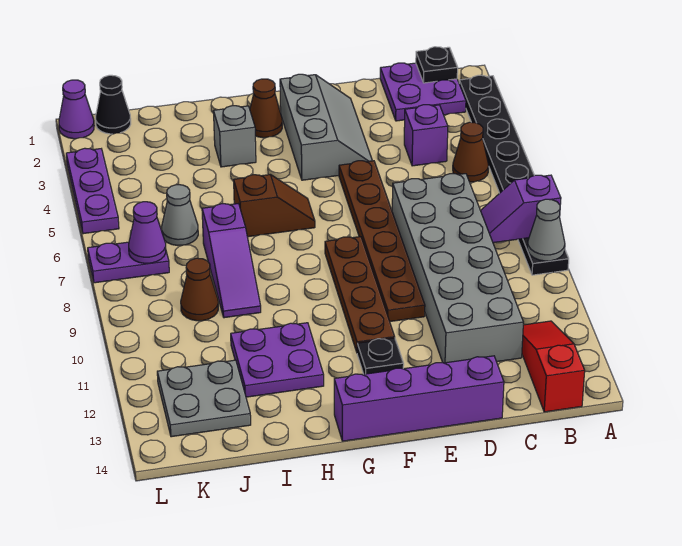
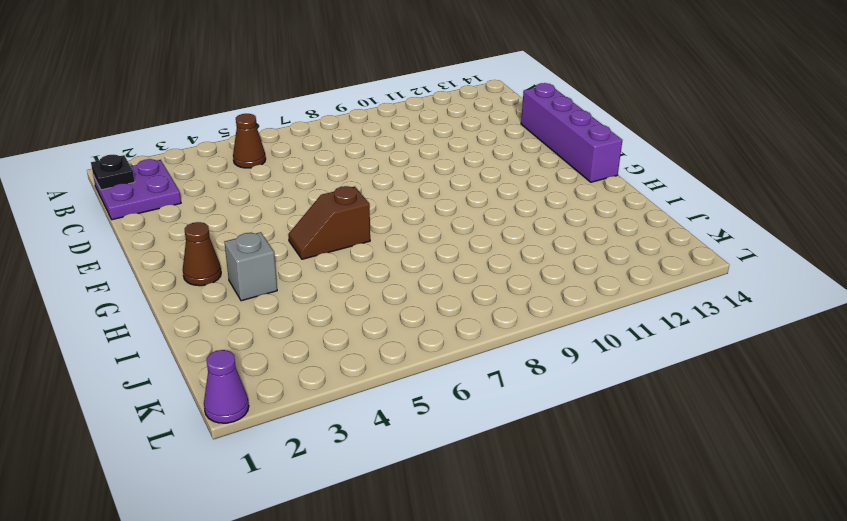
brown 1x2 slope [288,186,370,259] -> brown 1x2 slope turned to [234,175,315,237]
none -> black 1x8 plate [459,75,569,275]
none -> red 1x3 slope [522,321,585,412]
none -> purple 1x1 brick [404,105,448,166]

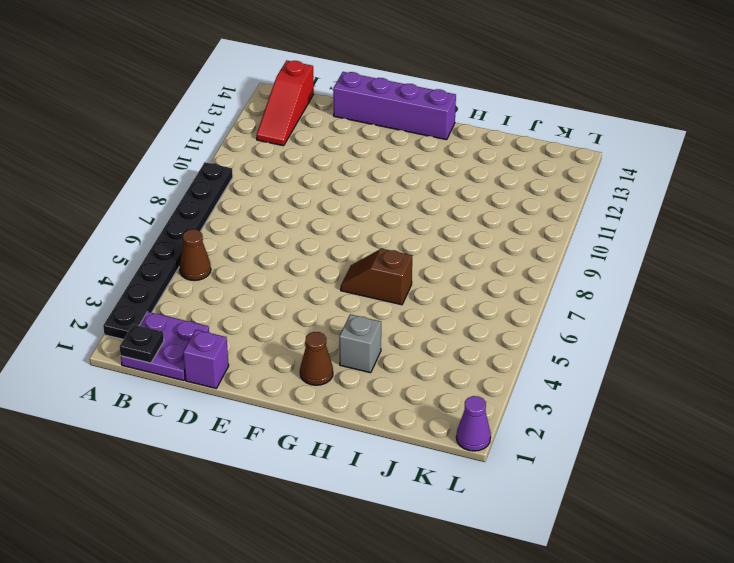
purple 1x1 brick [183,330,229,388] -> purple 1x1 brick moved to [404,105,448,166]
none -> grey 2x6 brick [392,174,523,363]
none -> grey 2x3 slope [280,74,372,180]
none -> brown 1x6 plate [339,161,425,321]

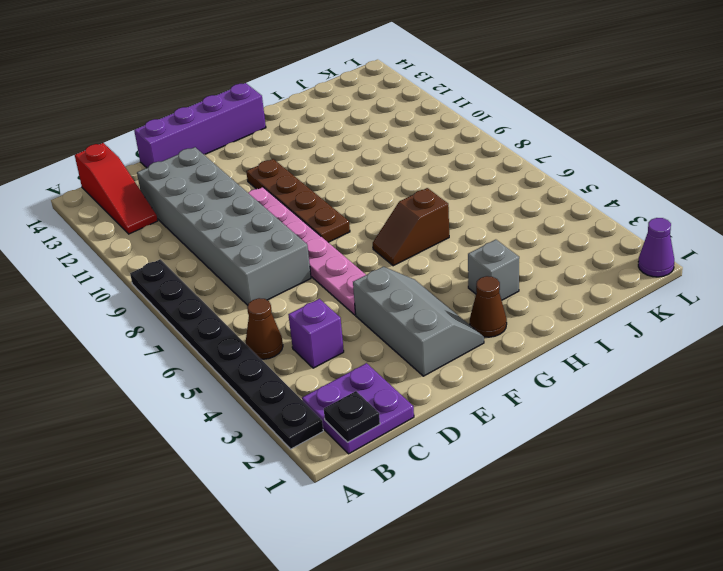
grey 2x3 slope [353,267,484,376] -> grey 2x3 slope turned to [280,74,372,180]
pink 1x6 plate [248,187,366,315] -> brown 1x6 plate [339,161,425,321]
none -> black 1x1 plate [357,338,404,374]
none -> purple 2x2 plate [231,323,324,397]
none -> purple 1x3 slope [202,204,261,318]

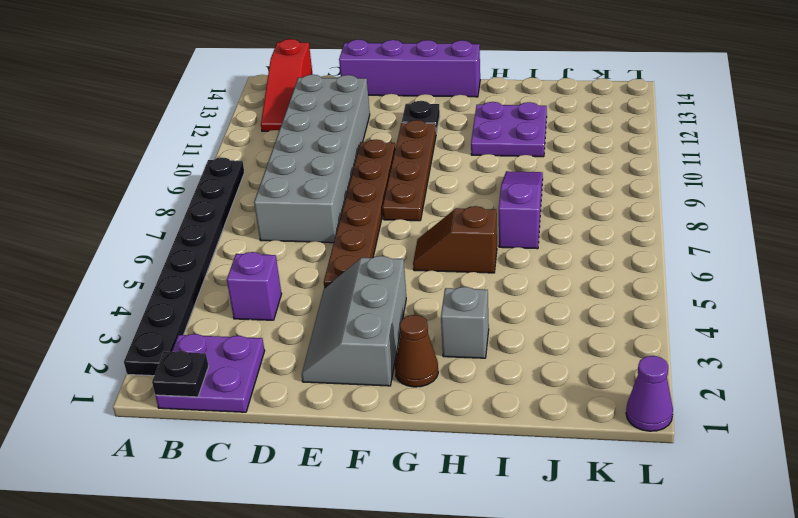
none -> brown 1x1 cone [453,122,489,182]
none -> grey 1x1 cone [162,185,198,246]
none -> brown 1x1 cone [181,258,218,321]

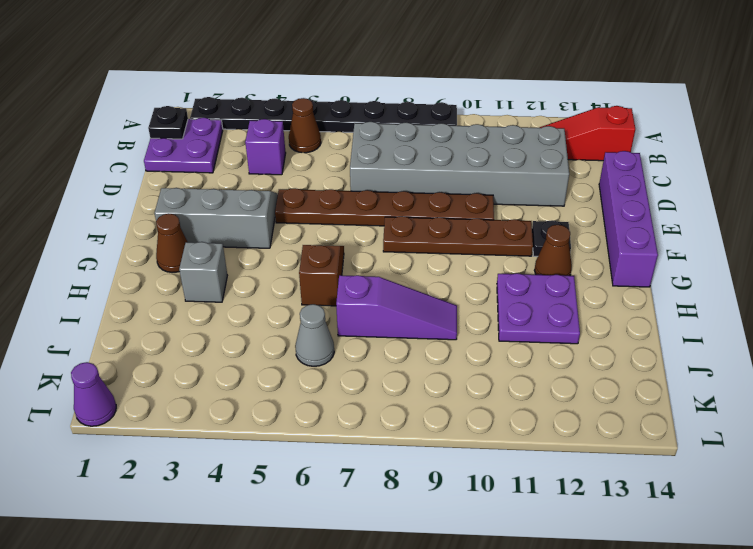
brown 1x1 cone [534,225,572,276] -> brown 1x1 cone moved to [181,258,218,321]
none -> grey 2x2 plate [157,360,251,437]
none -> black 1x1 cone [96,75,131,134]
none -> purple 1x2 plate [88,242,169,283]

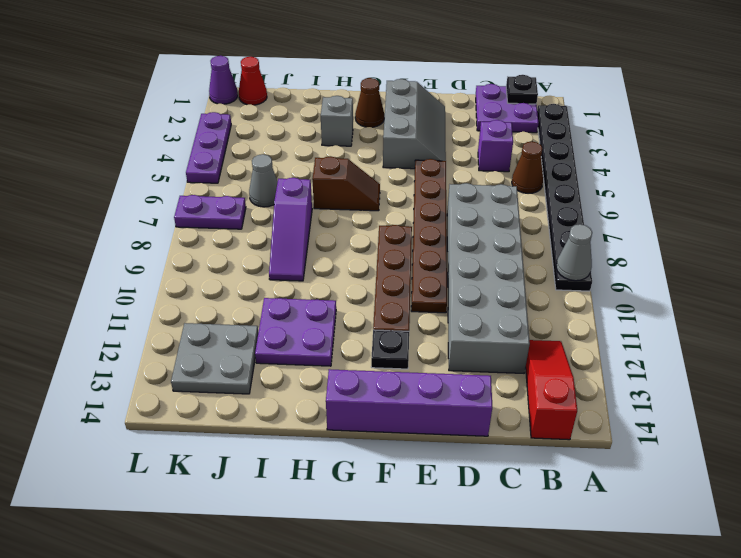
red 1x1 cone [239,57,267,105] -> black 1x1 cone [96,75,131,134]
none -> brown 1x1 cone [181,258,218,321]
none -> purple 1x2 slope [481,175,561,243]
none -> purple 1x1 cone [129,202,166,263]

